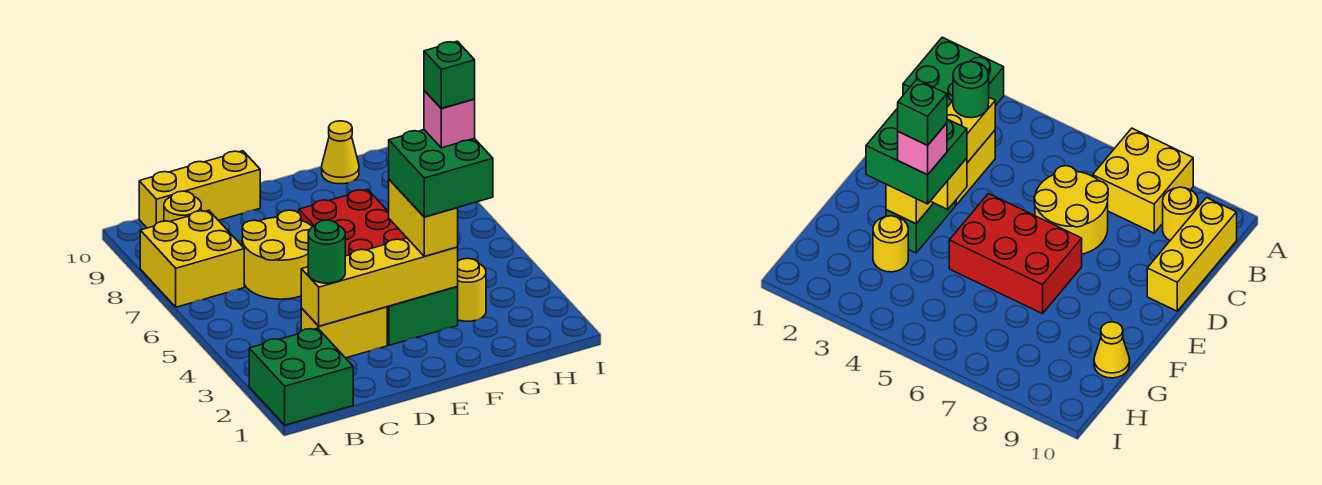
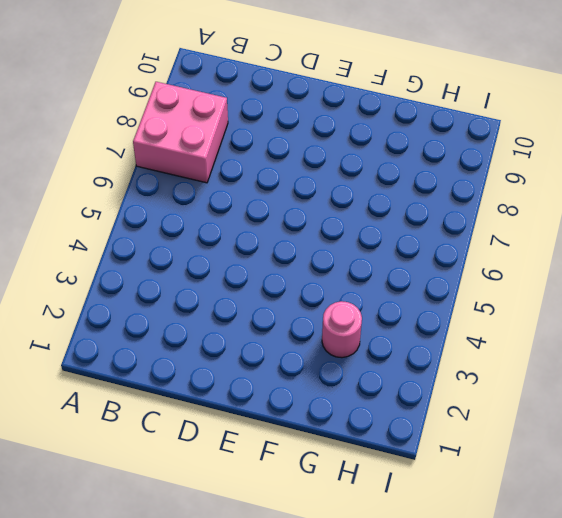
pink 2x2 brick [133,82,228,183] -> yellow 2x2 brick [140,210,244,307]
pink 1x1 round brick [322,301,362,358] -> yellow 1x1 round brick [457,258,486,321]
none -> green 2x2 brick [249,328,353,425]
none -> yellow 1x1 round brick [164,191,201,222]
none -> yellow 1x3 brick [139,151,260,228]

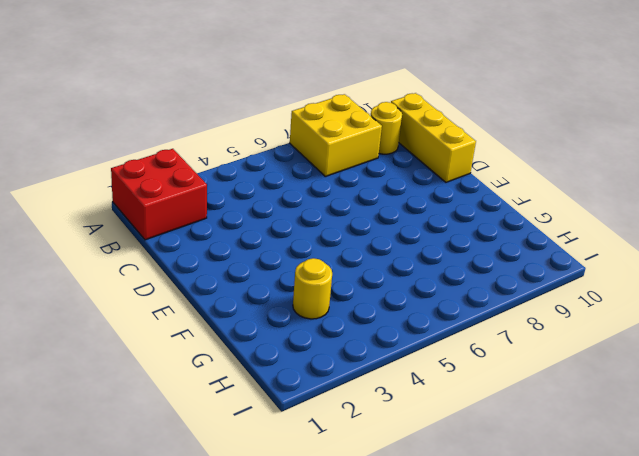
red 2x2 brick [111,149,207,240] -> green 2x2 brick [249,328,353,425]
none -> yellow 1x2 brick [301,307,387,358]
none -> yellow 2x2 round brick [242,210,313,299]
none -> green 1x2 brick [387,287,458,345]

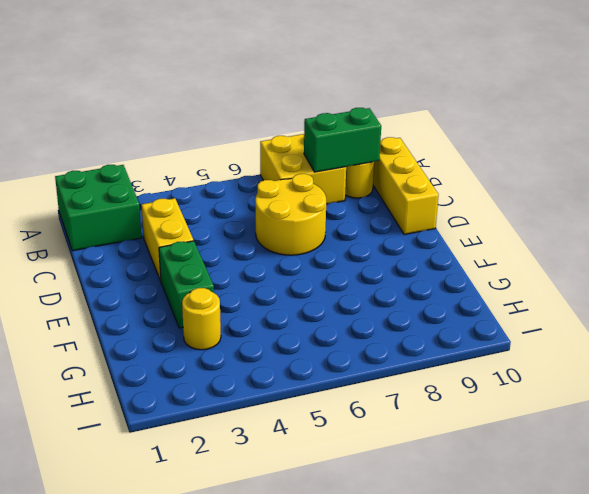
green 1x2 brick [304,108,381,172] -> none
none -> red 2x3 brick [299,189,407,256]
none -> yellow 1x1 cone [322,121,359,184]
none -> yellow 1x4 brick [301,238,458,326]

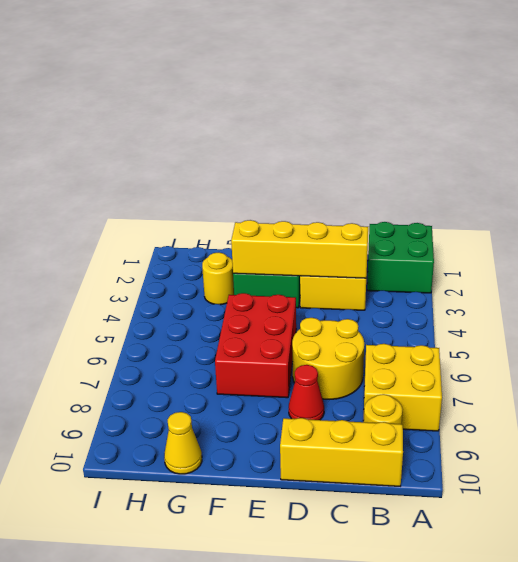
red 1x1 cone [289,365,324,420] -> none
none -> green 1x1 round brick [308,220,345,283]
none -> yellow 1x2 brick [389,180,458,256]
none -> green 2x2 brick [389,130,493,217]

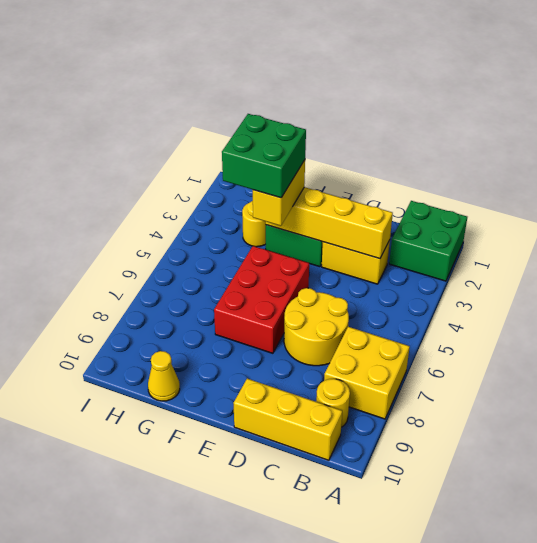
none -> green 1x1 round brick [308,220,345,283]
none -> pink 1x1 brick [424,90,475,148]
none -> green 1x1 brick [424,41,475,108]

